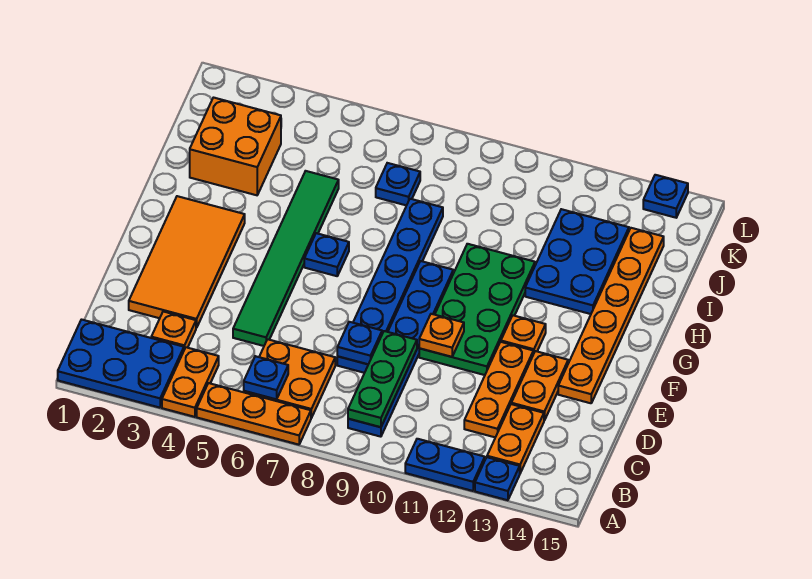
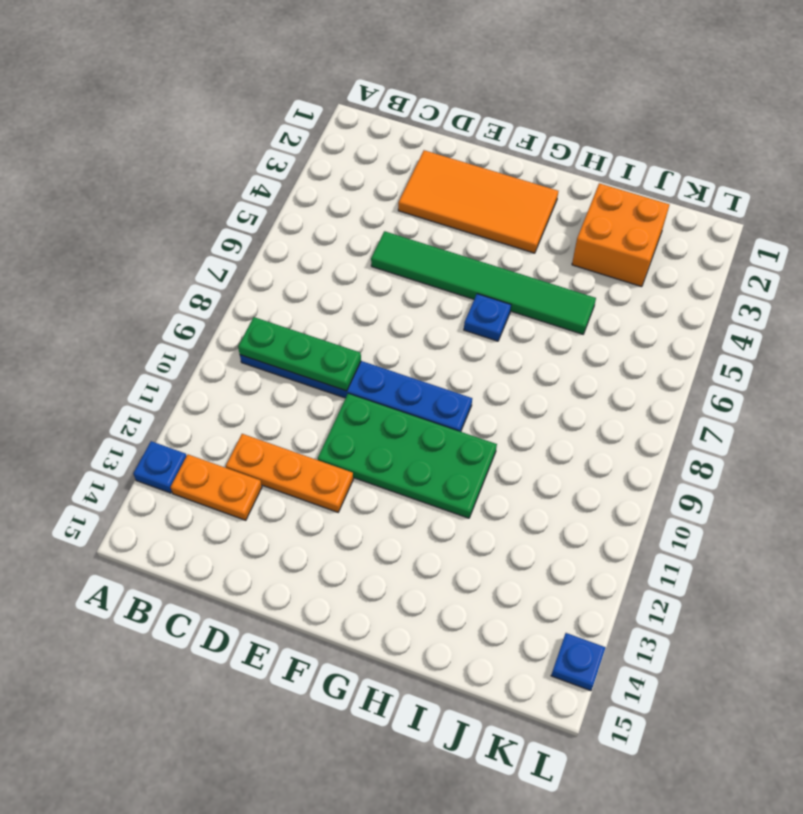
none -> blue 2x3 plate [58,320,184,408]
none -> orange 1x2 plate [162,347,219,417]
none -> orange 1x3 plate [197,383,311,445]

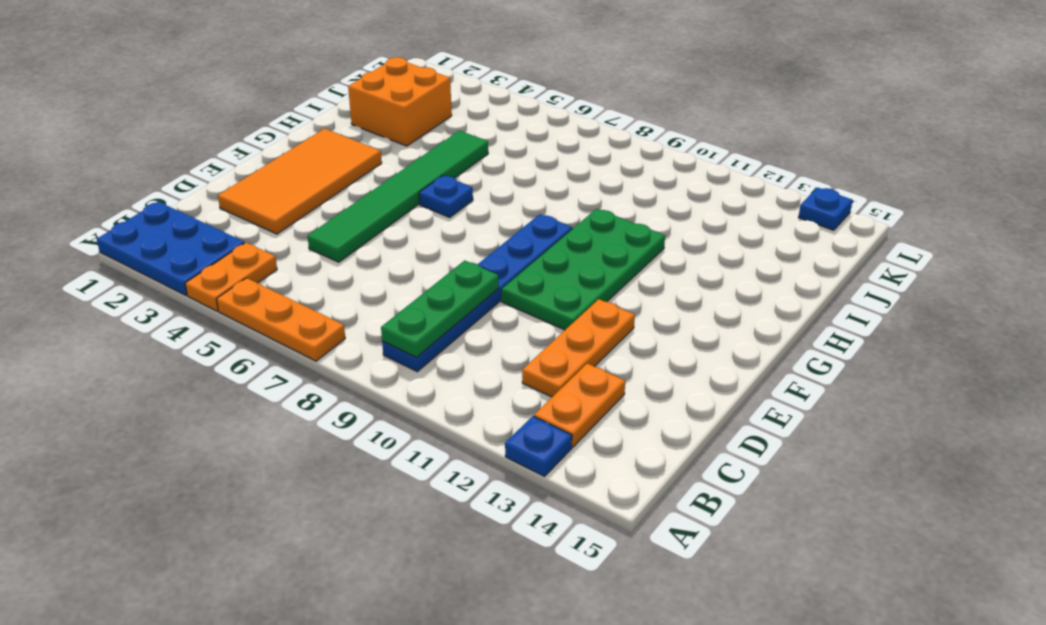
none -> blue 1x2 plate [405,439,485,491]
none -> orange 2x2 plate [244,339,335,418]
none -> orange 1x1 plate [151,312,196,350]

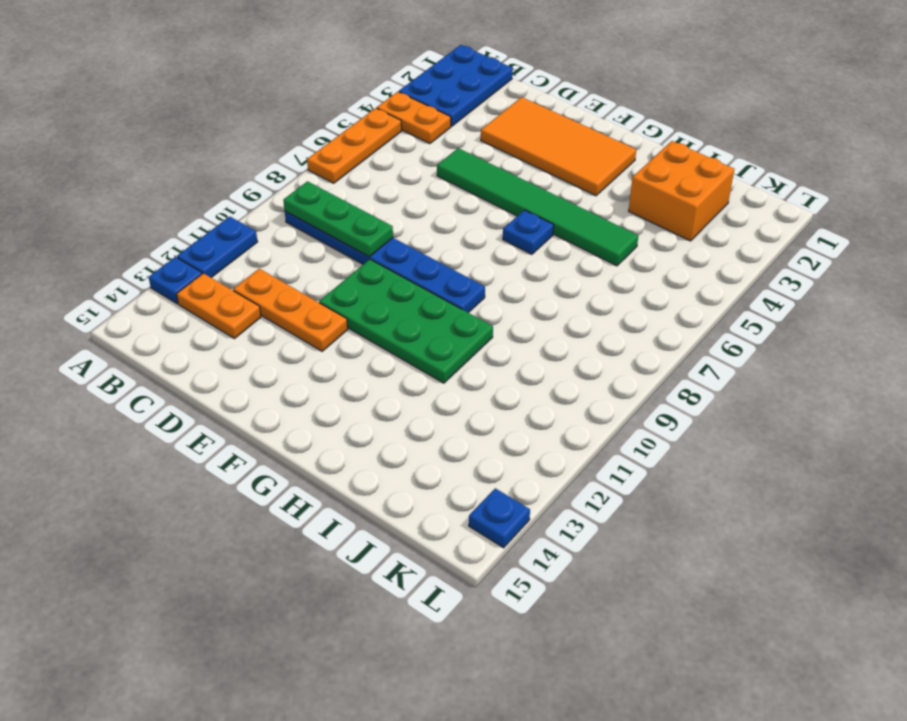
none -> orange 2x2 plate [244,339,335,418]
none -> orange 1x1 plate [151,312,196,350]
none -> blue 1x6 plate [337,199,443,373]

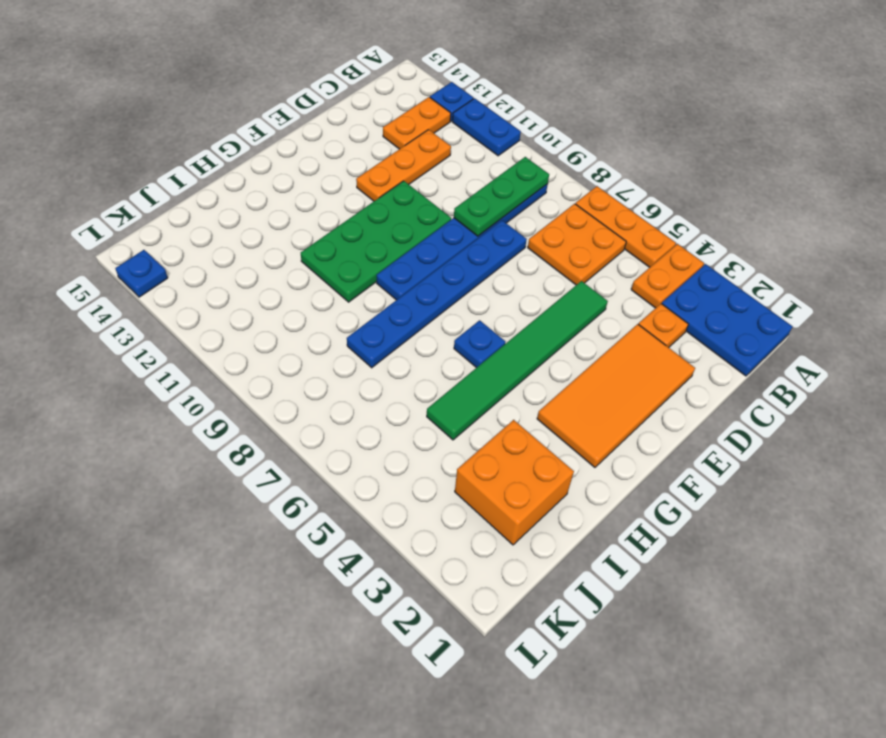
none -> orange 1x2 plate [511,351,568,420]
none -> orange 1x6 plate [558,228,664,403]
none -> orange 1x1 plate [501,315,546,354]

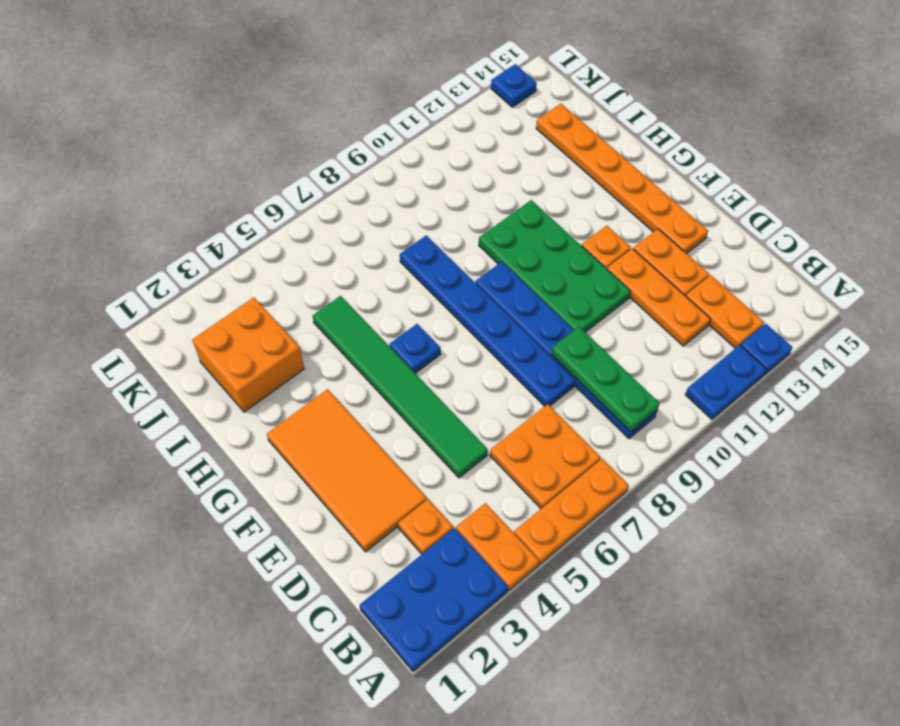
none -> blue 2x3 plate [525,209,629,314]
none -> blue 1x1 plate [376,163,420,205]
none -> blue 1x1 plate [244,356,288,399]

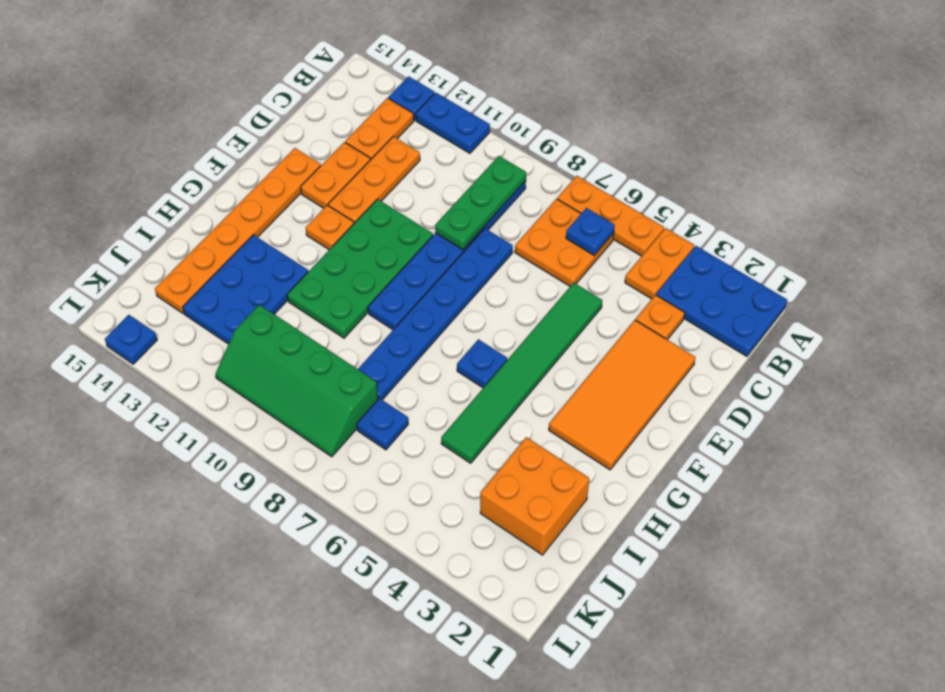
green 2x4 slope [215,305,378,457] -> none
none -> blue 1x1 plate [337,322,382,364]
none -> orange 1x1 plate [419,314,464,357]

